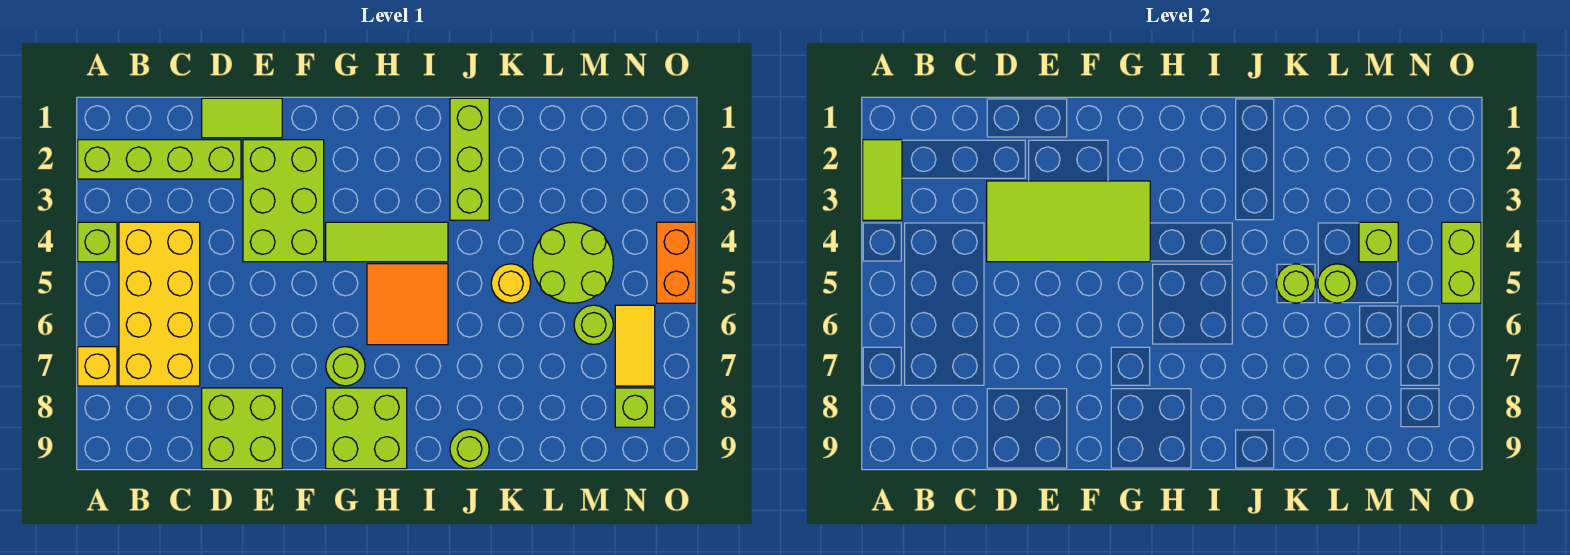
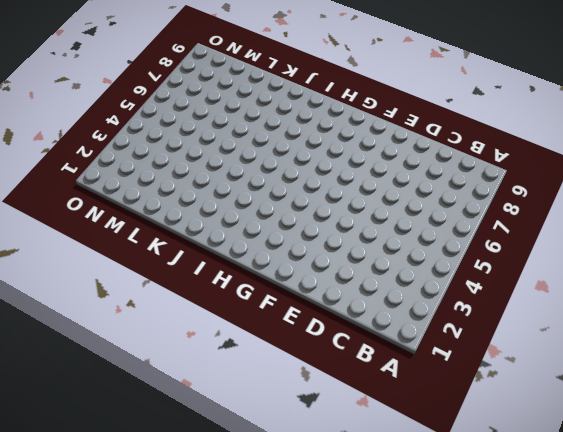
none -> lime 1x4 brick [78,140,241,179]
none -> lime 1x1 brick [78,222,117,262]
none -> yellow 1x1 brick [78,347,117,386]

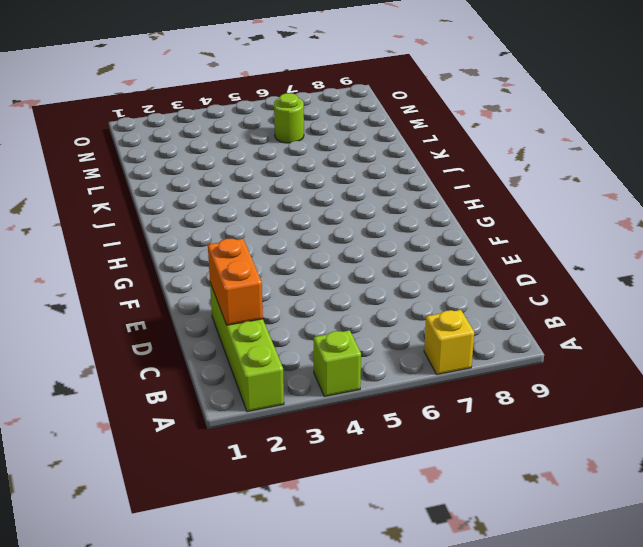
orange 1x2 brick [208,239,263,325] -> orange 1x2 brick turned to [657,222,696,303]
none -> yellow 2x4 brick [119,222,200,386]
none -> lime 1x2 tile [202,98,282,138]
none -> lime 2x2 brick [202,388,282,469]

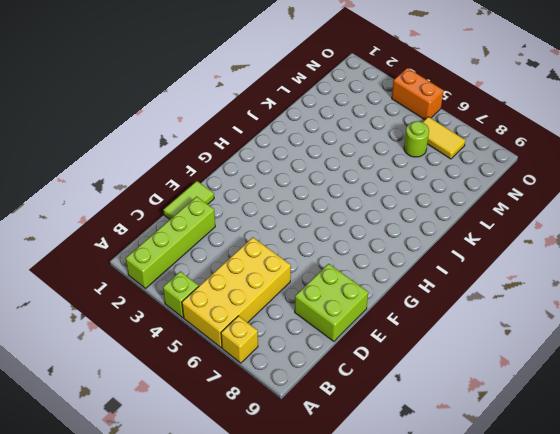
yellow 2x4 brick [182,237,291,348] -> yellow 2x4 brick turned to [119,222,200,386]
none -> lime 2x3 brick [243,140,324,262]
none -> lime 1x3 tile [326,222,448,262]
none -> lime 1x1 round brick [326,347,365,386]

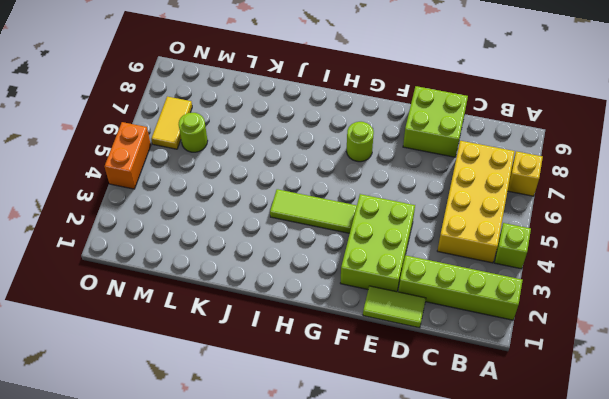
none -> lime 2x2 brick [326,388,407,469]
none -> orange 2x2 tile [367,264,448,345]
none -> lime 1x3 brick [450,98,489,220]

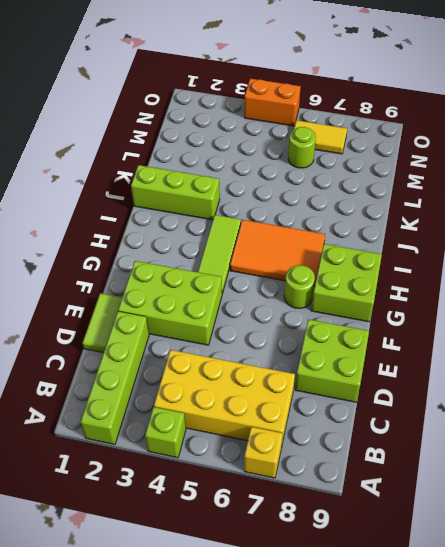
orange 2x3 tile [230,220,325,286] -> orange 2x2 tile [367,264,448,345]
none -> lime 1x1 round brick [450,429,489,469]
none -> yellow 1x1 round brick [491,264,531,303]
none -> lime 2x2 round brick [533,222,613,303]

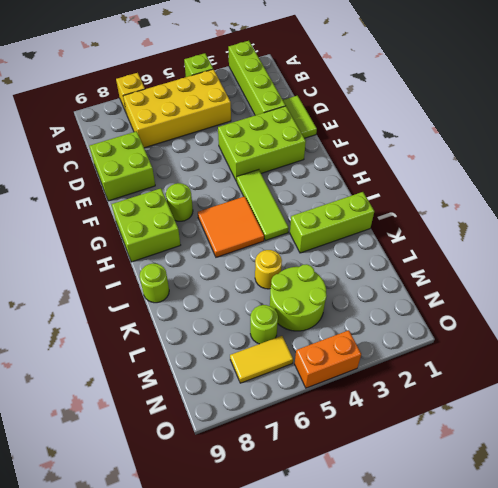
none -> lime 1x1 brick [615,388,655,427]
none -> lime 1x2 tile [863,140,902,220]
none -> lime 2x4 tile [987,181,1150,262]

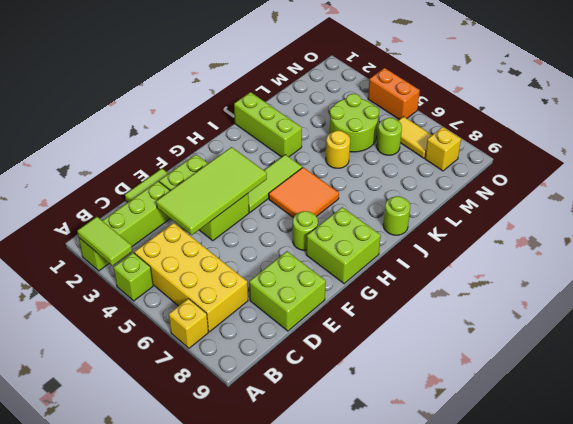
yellow 1x1 brick [425,127,461,171] -> lime 1x1 brick [615,388,655,427]
none -> lime 1x1 round brick [1276,264,1316,303]
none -> lime 1x1 round brick [1318,264,1357,303]
none -> lime 1x1 brick [1359,222,1398,262]

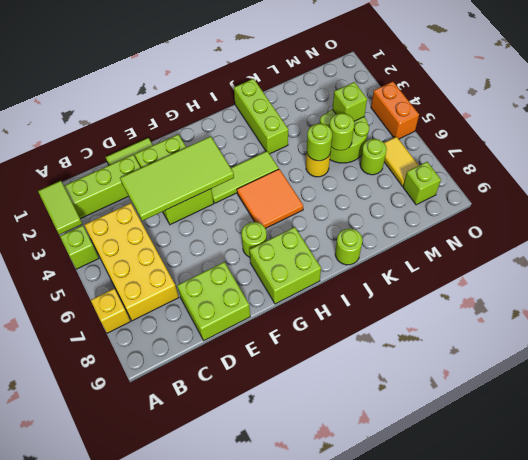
none -> lime 1x2 brick [1442,222,1481,303]

